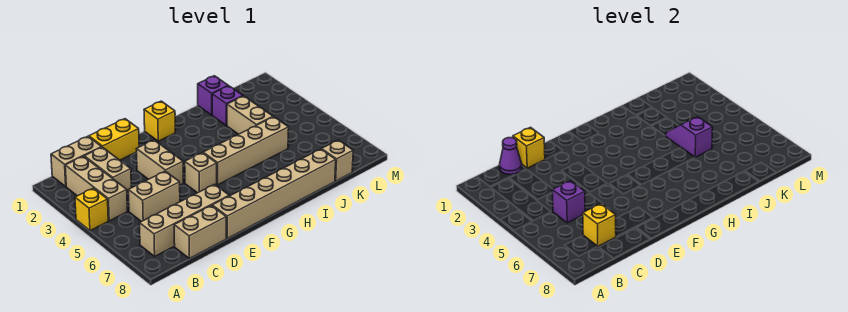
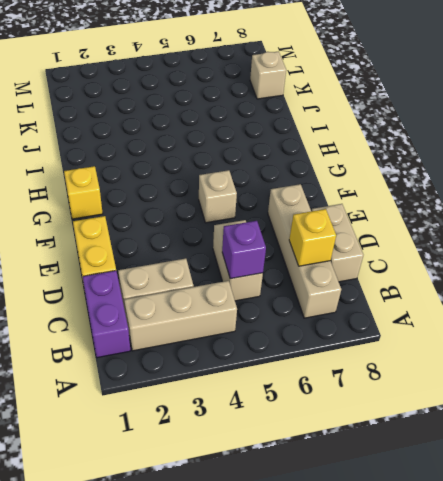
purple 1x2 brick [82,271,130,358] -> tan 1x2 brick [51,136,101,187]
none -> yellow 1x1 brick [75,188,108,231]
none -> tan 1x2 brick [136,140,183,185]
none -> tan 1x6 brick [212,149,336,239]

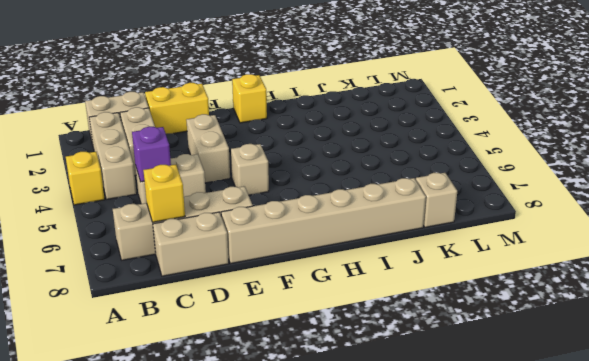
none -> tan 1x4 brick [203,117,289,185]
none -> purple 1x1 brick [198,76,228,115]
none -> purple 1x1 brick [212,86,243,125]

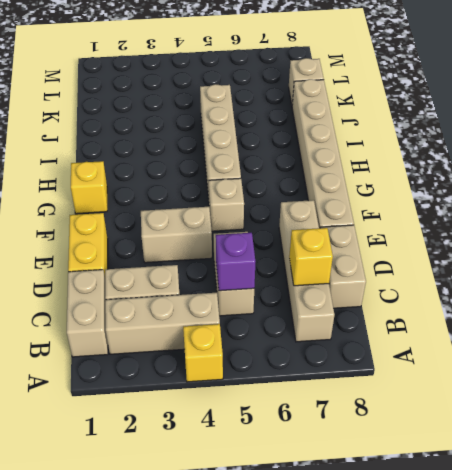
none -> purple 1x1 brick [198,76,228,115]
none -> purple 1x1 brick [212,86,243,125]
none -> tan 1x2 brick [227,96,273,134]

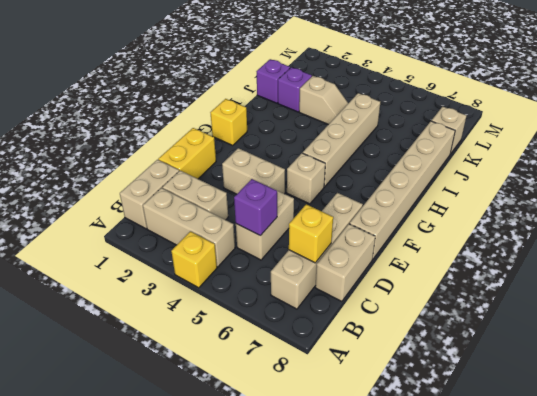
tan 1x2 slope [299,76,348,125] -> tan 1x2 brick [227,96,273,134]
none -> purple 1x1 cone [499,138,522,175]
none -> yellow 1x1 brick [513,127,545,168]
none -> purple 1x2 slope [666,117,713,157]

